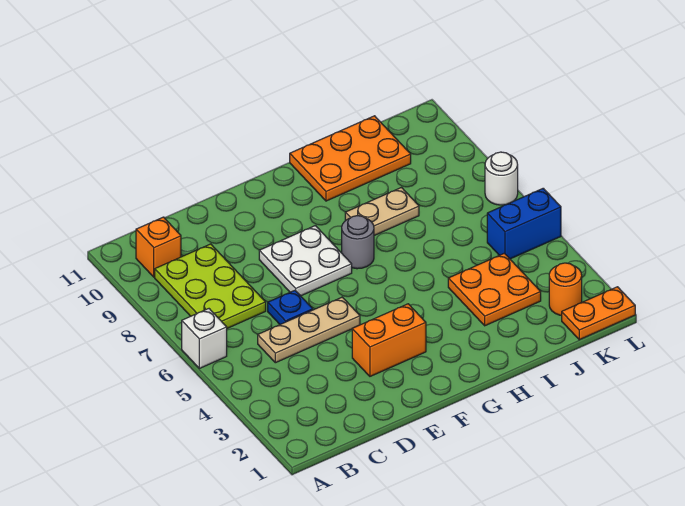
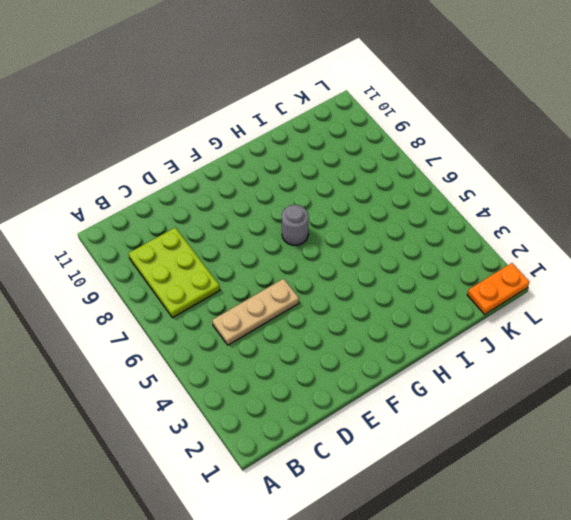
none -> white 1x1 brick [182,309,227,368]
none -> orange 1x1 brick [136,217,181,277]
none -> blue 1x1 plate [268,290,313,324]

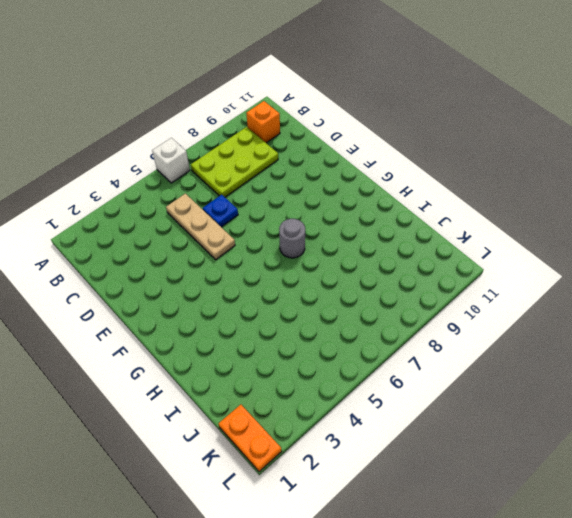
none -> orange 1x2 brick [352,304,426,376]
none -> white 2x2 plate [259,226,352,296]
none -> tan 1x2 plate [345,188,419,235]

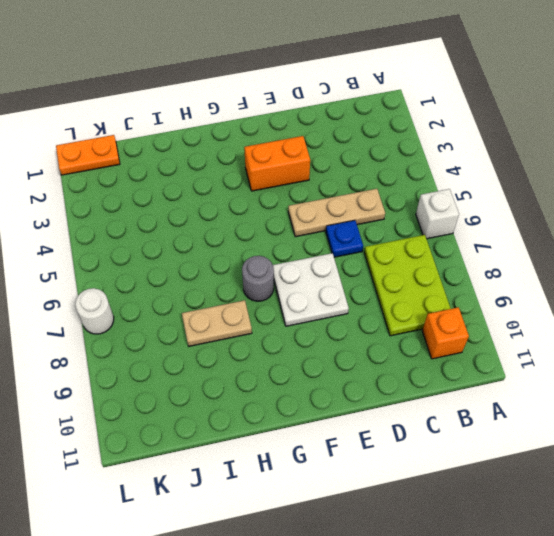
none -> orange 2x3 plate [290,116,411,201]
none -> orange 2x2 plate [448,253,541,326]
none -> orange 1x1 round brick [549,263,582,316]

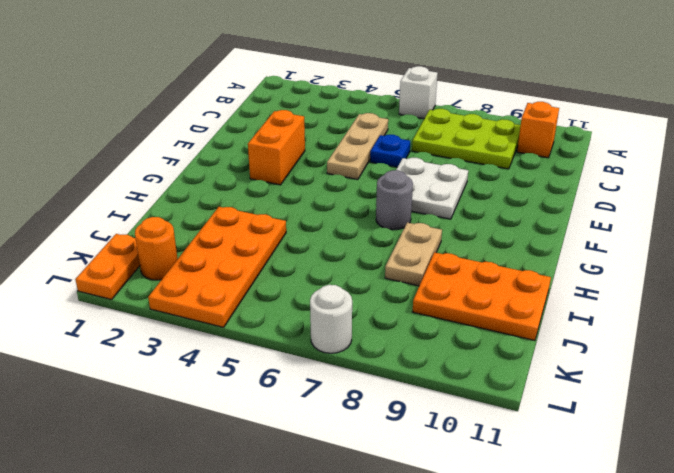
orange 2x4 plate [148,207,286,327] -> orange 2x2 plate [448,253,541,326]
orange 2x3 plate [412,252,551,340] -> orange 2x3 plate turned to [290,116,411,201]
none -> blue 1x2 brick [487,188,561,259]

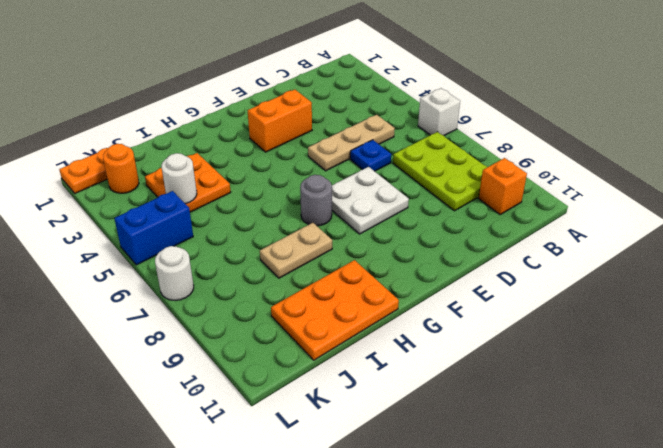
white 1x1 round brick [161,153,197,204] -> none

